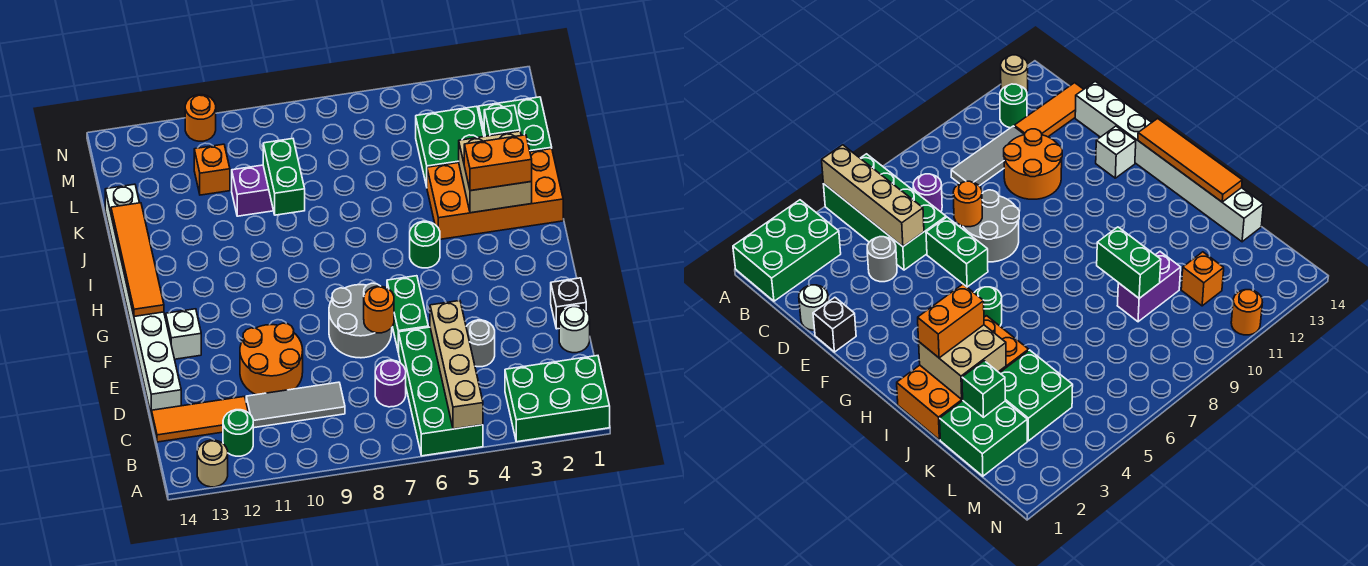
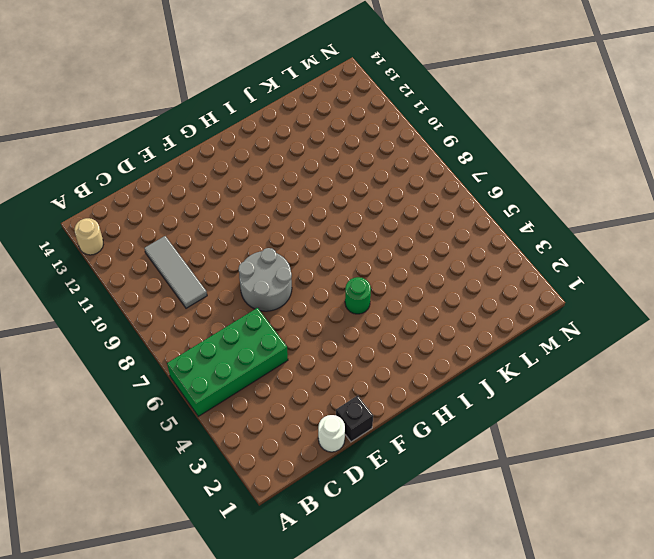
none -> green 2x3 brick [505,356,610,442]
none -> green 1x1 round brick [223,410,253,456]
none -> purple 1x1 round brick [375,360,406,407]

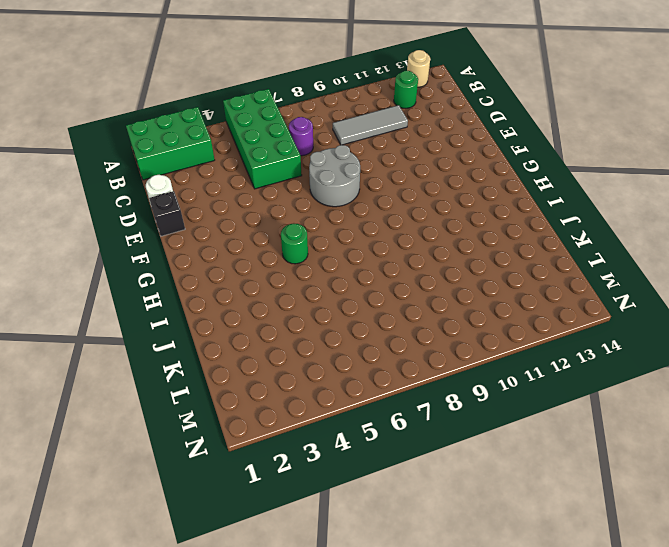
none -> orange 1x3 tile [152,396,248,442]
none -> grey 1x1 round brick [466,320,495,367]
none -> orange 2x2 round brick [240,323,303,395]

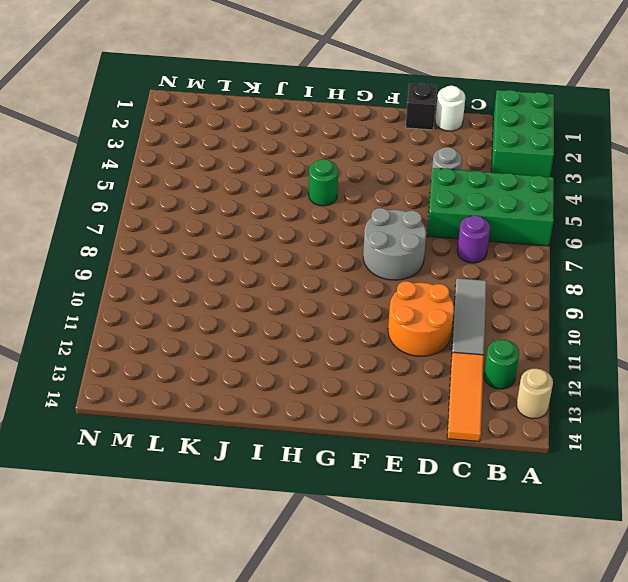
none -> white 1x8 brick [105,184,181,416]
none -> green 1x2 brick [387,276,428,352]
none -> white 1x1 brick [166,309,201,359]

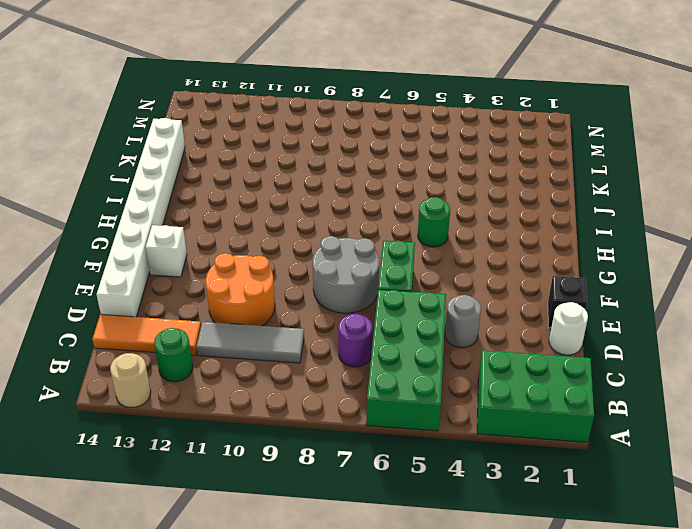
none -> orange 2x4 brick [427,149,563,239]
none -> green 2x2 brick [479,97,552,152]
none -> green 2x2 brick [416,106,484,186]

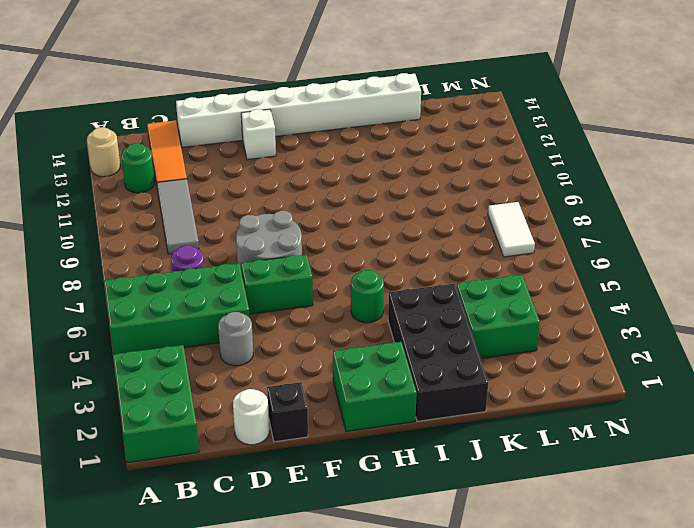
green 2x2 brick [333,342,417,431] -> green 2x2 brick moved to [479,97,552,152]
black 2x4 brick [388,284,488,421] -> orange 2x4 brick [427,149,563,239]
white 1x2 tile [488,202,535,257] -> none
none -> orange 2x2 round brick [240,323,303,395]
none -> purple 1x2 brick [232,165,273,216]
none -> orange 1x1 brick [194,144,230,195]

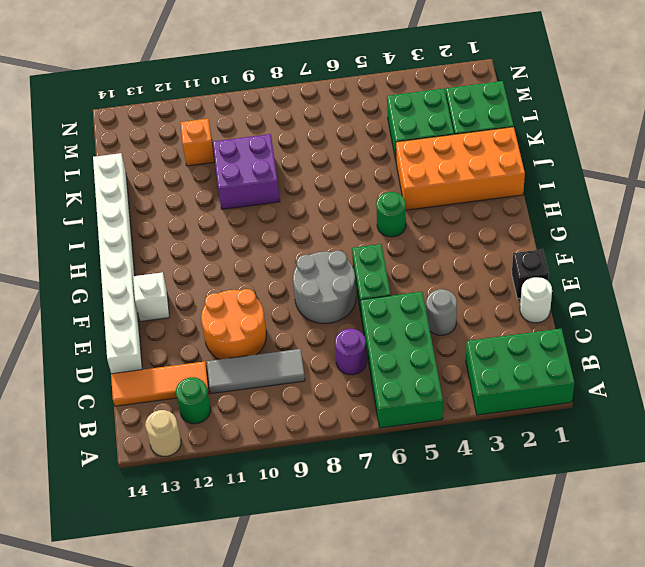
purple 2x2 brick [213,134,280,209] -> purple 1x2 brick [232,165,273,216]
none -> orange 1x1 round brick [185,95,216,141]
none -> tan 1x4 brick [430,301,483,429]
none -> orange 1x1 round brick [364,286,394,333]

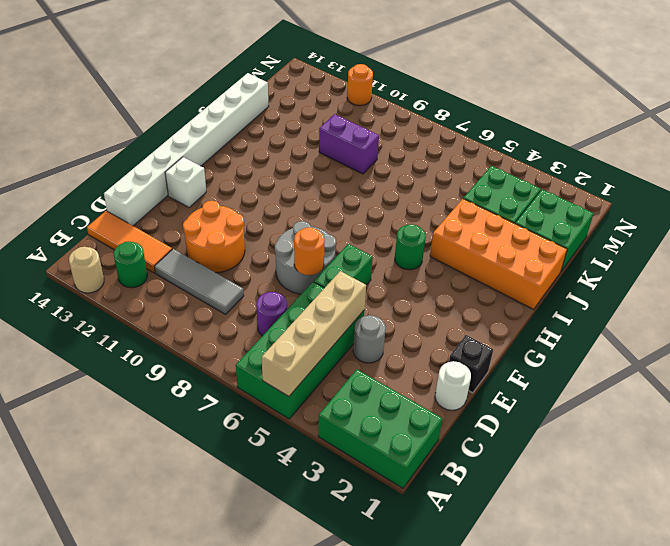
none -> orange 1x1 brick [194,144,230,195]
none -> orange 1x4 tile [111,203,164,316]
none -> tan 2x2 brick [459,131,532,213]

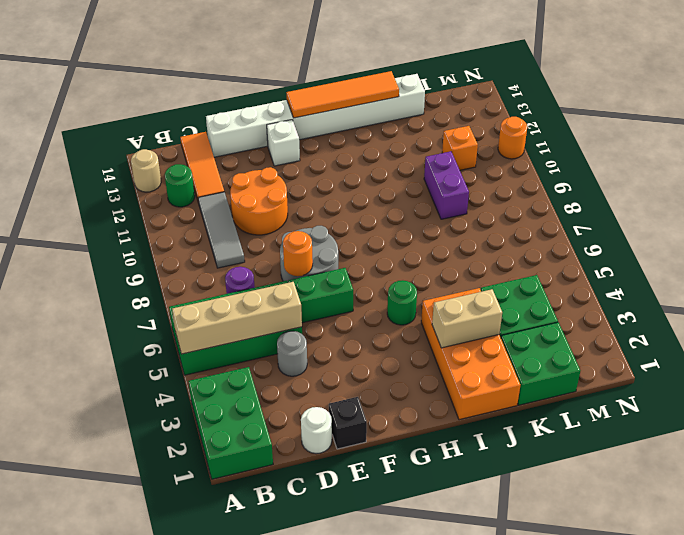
tan 1x2 brick [432,289,502,348] -> tan 2x2 brick [459,131,532,213]
none -> green 1x2 brick [263,139,305,215]
none -> green 1x1 brick [484,105,520,136]
none -> orange 1x2 brick [464,135,532,191]

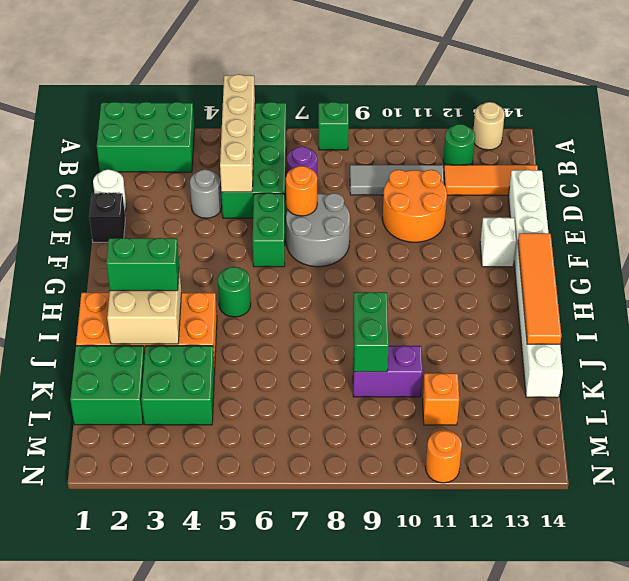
green 1x1 brick [319,102,349,150] -> green 1x1 brick moved to [484,105,520,136]
green 1x2 brick [106,238,179,291] -> orange 1x2 brick [464,135,532,191]

